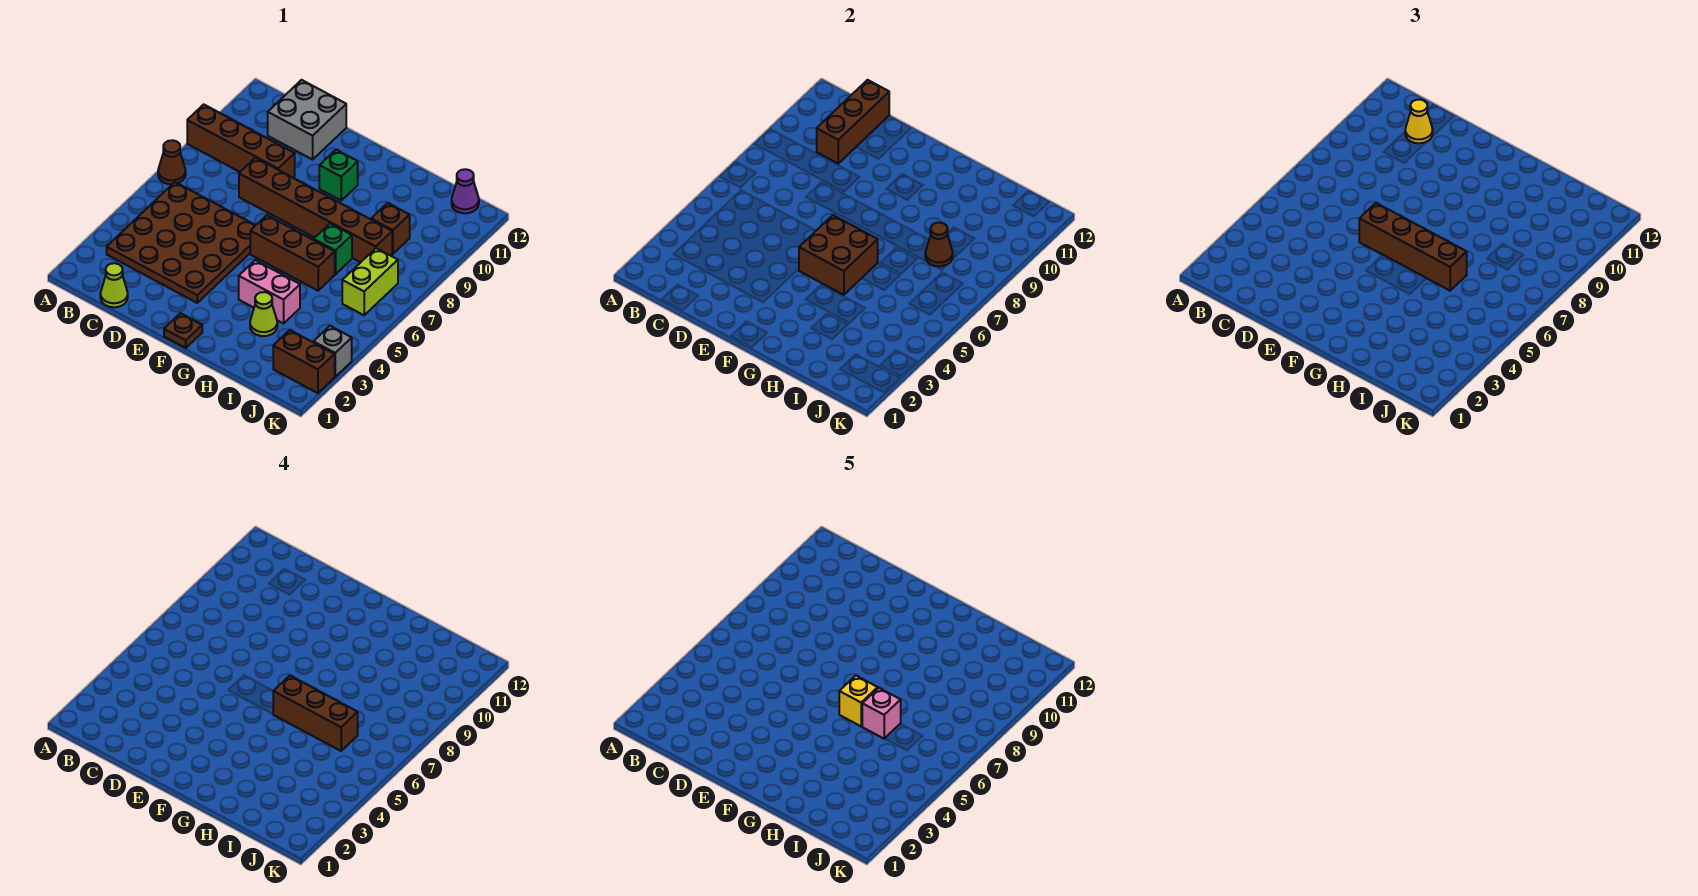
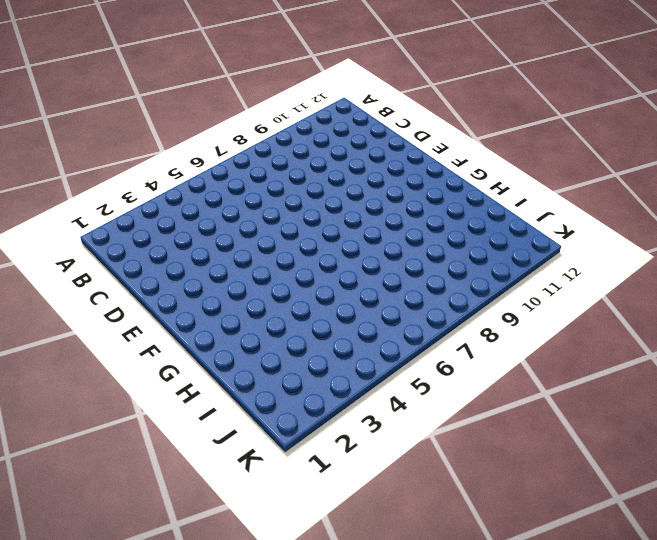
none -> brown 1x1 cone [158,140,186,184]
none -> brown 1x4 brick [187,104,295,178]
none -> brown 4x4 plate [107,182,256,303]

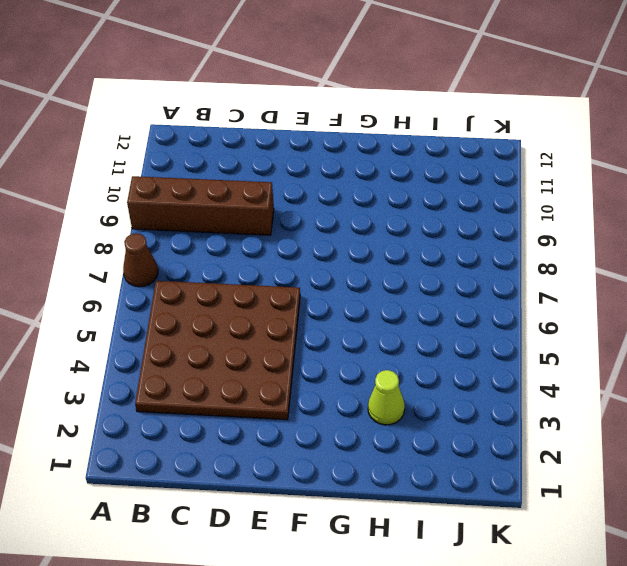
none -> lime 1x1 cone [100,263,128,307]
none -> grey 2x2 brick [268,80,346,160]
none -> brown 1x6 brick [239,158,392,262]

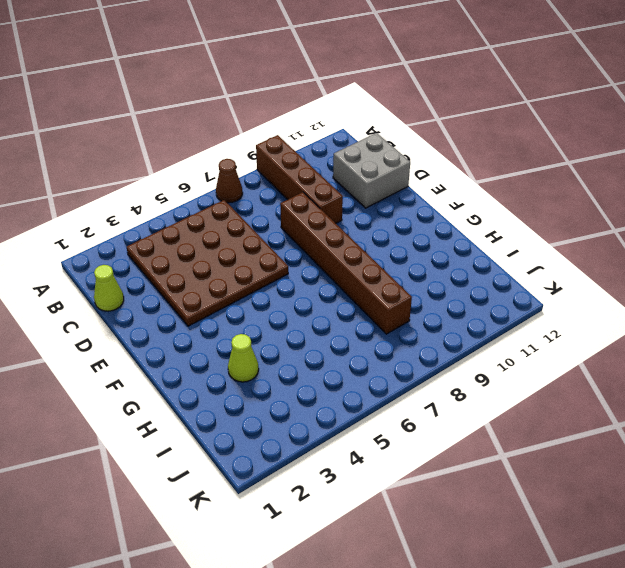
none -> brown 1x1 plate [164,313,202,348]
none -> brown 1x3 brick [250,215,335,291]
none -> green 1x1 brick [319,150,358,200]

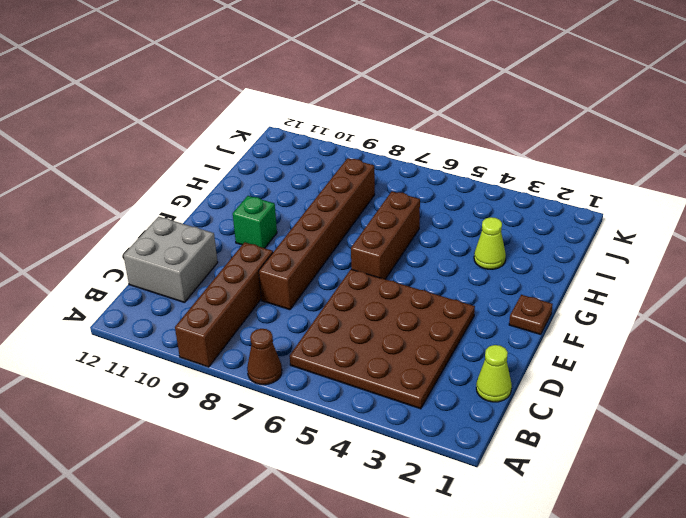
none -> pink 1x2 brick [239,260,300,323]
none -> green 1x1 brick [314,224,352,274]
none -> brown 1x1 brick [371,203,410,254]

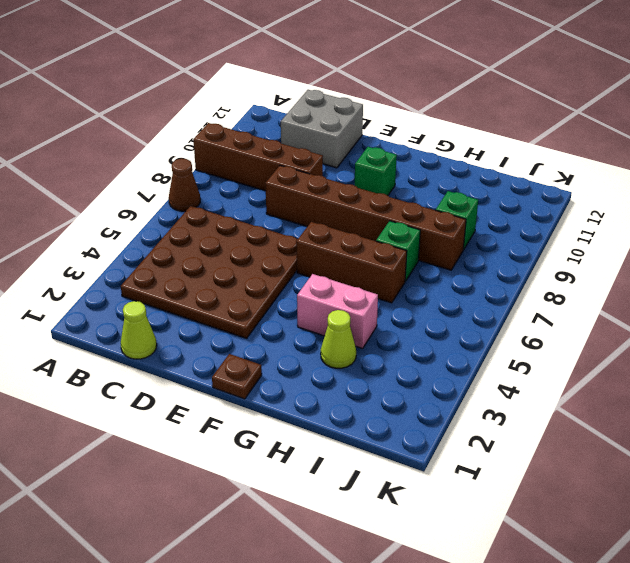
green 1x1 brick [436,191,478,250] -> brown 1x1 brick [371,203,410,254]
none -> brown 1x2 brick [273,330,335,393]
none -> lime 1x2 brick [342,248,398,315]
none -> purple 1x1 cone [452,169,479,213]

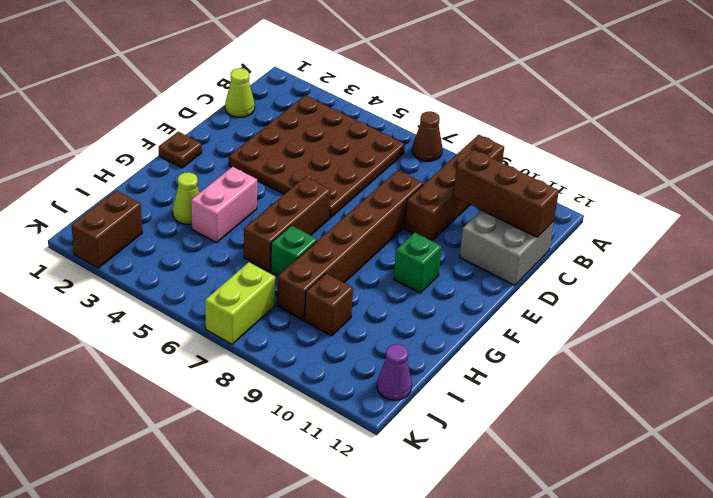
lime 1x2 brick [205,262,275,344] -> lime 1x2 brick turned to [342,248,398,315]
none -> grey 1x1 brick [313,326,352,377]
none -> brown 2x2 brick [799,215,878,295]
none -> brown 1x1 cone [925,223,953,266]

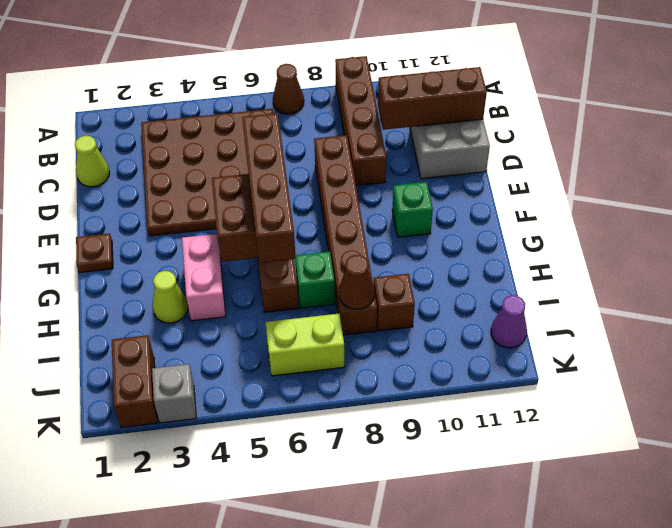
none -> yellow 1x1 cone [1405,100,1433,143]
none -> brown 1x3 brick [273,676,358,751]
none -> yellow 1x1 brick [839,676,878,726]

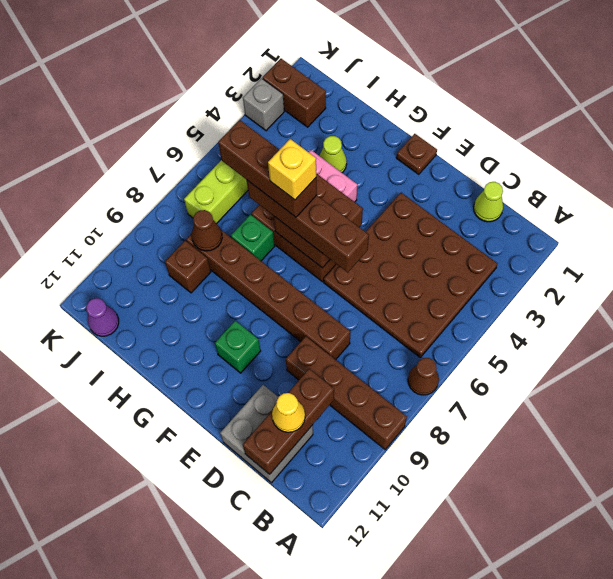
none -> pink 1x1 brick [862,688,901,739]

